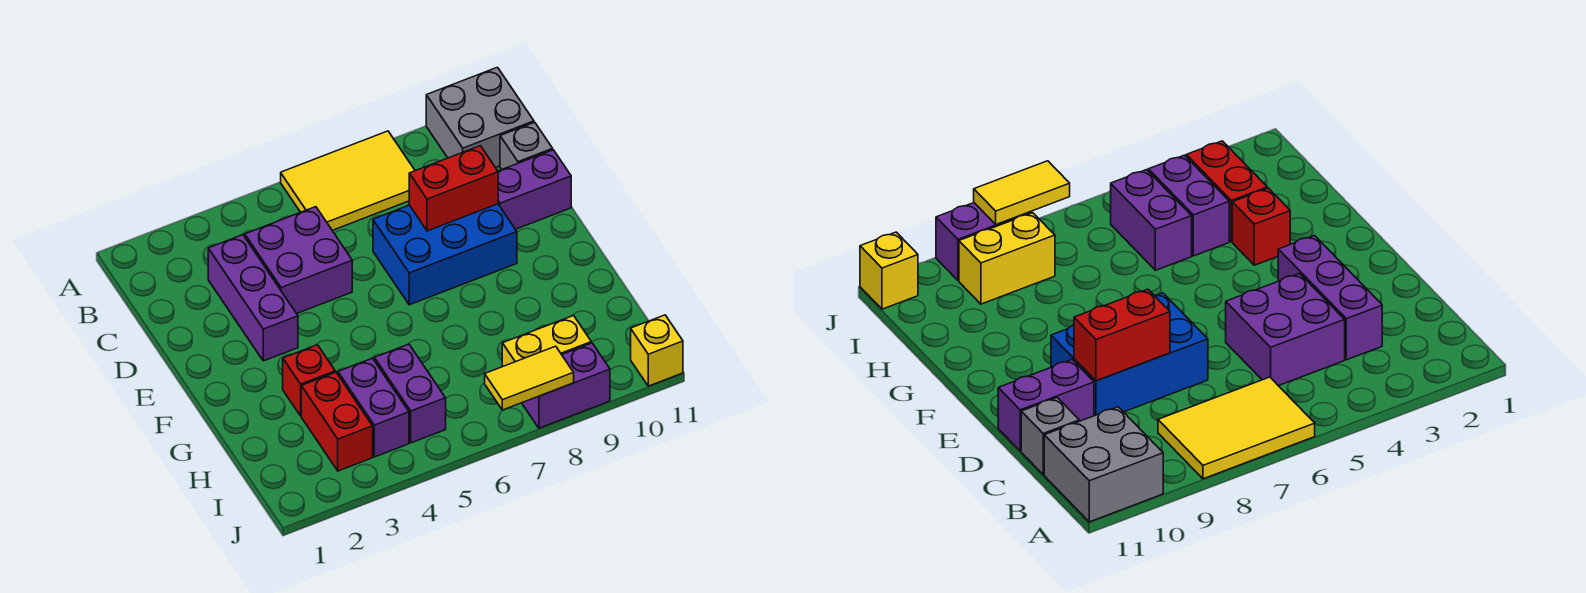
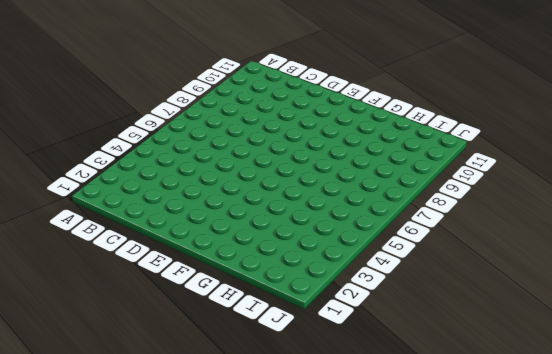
none -> yellow 2x3 tile [281,131,415,230]
none -> grey 2x2 brick [426,67,534,168]
none -> purple 1x3 brick [208,235,298,361]

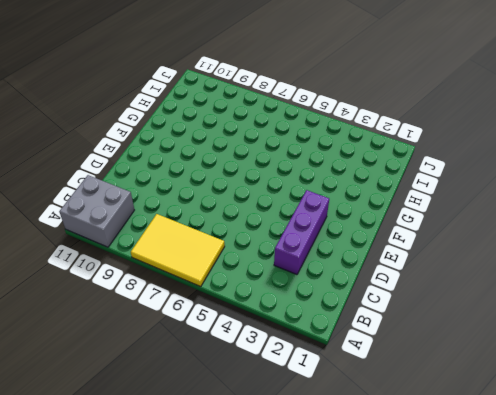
none -> purple 2x2 brick [245,207,352,314]
none -> grey 1x1 brick [500,122,553,170]
none -> blue 2x3 brick [373,204,517,305]

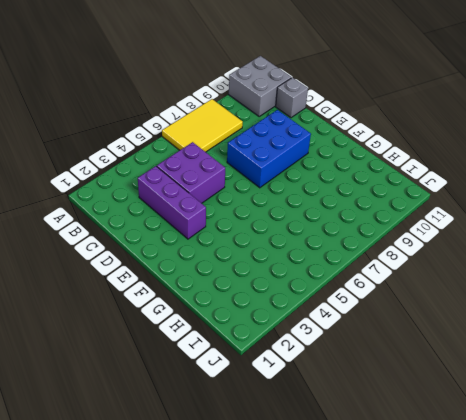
none -> purple 1x2 brick [498,150,571,229]
none -> red 1x1 brick [283,345,335,416]
none -> red 1x2 brick [301,372,373,471]

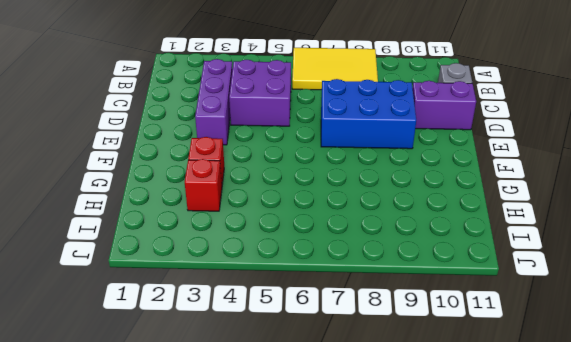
red 1x1 brick [185,159,222,211] -> red 1x2 brick [301,372,373,471]
none -> grey 2x2 brick [426,67,534,168]
none -> purple 1x2 brick [338,358,409,457]
none -> purple 1x2 brick [374,344,446,443]

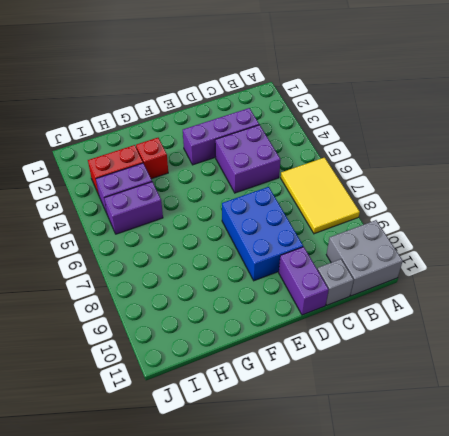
none -> yellow 1x2 brick [502,316,591,367]
none -> purple 1x2 brick [522,343,610,428]
none -> yellow 1x1 brick [631,315,683,386]

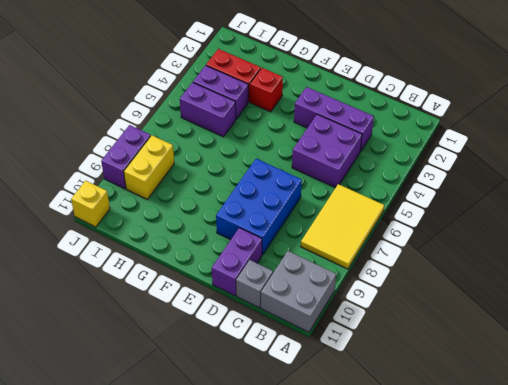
none -> red 1x2 brick [409,146,498,231]
none -> yellow 1x2 tile [485,346,574,410]

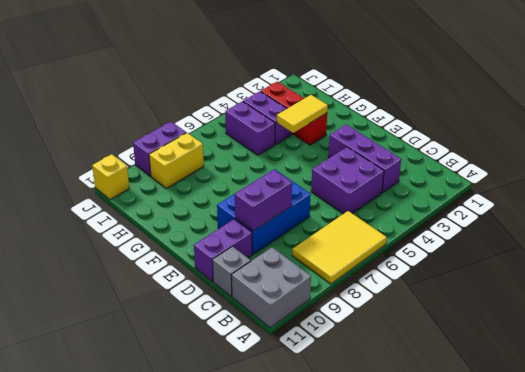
purple 1x2 brick [235,170,292,231] -> red 1x2 brick [409,146,498,231]
yellow 1x2 tile [277,95,328,133] -> yellow 1x2 tile moved to [485,346,574,410]

